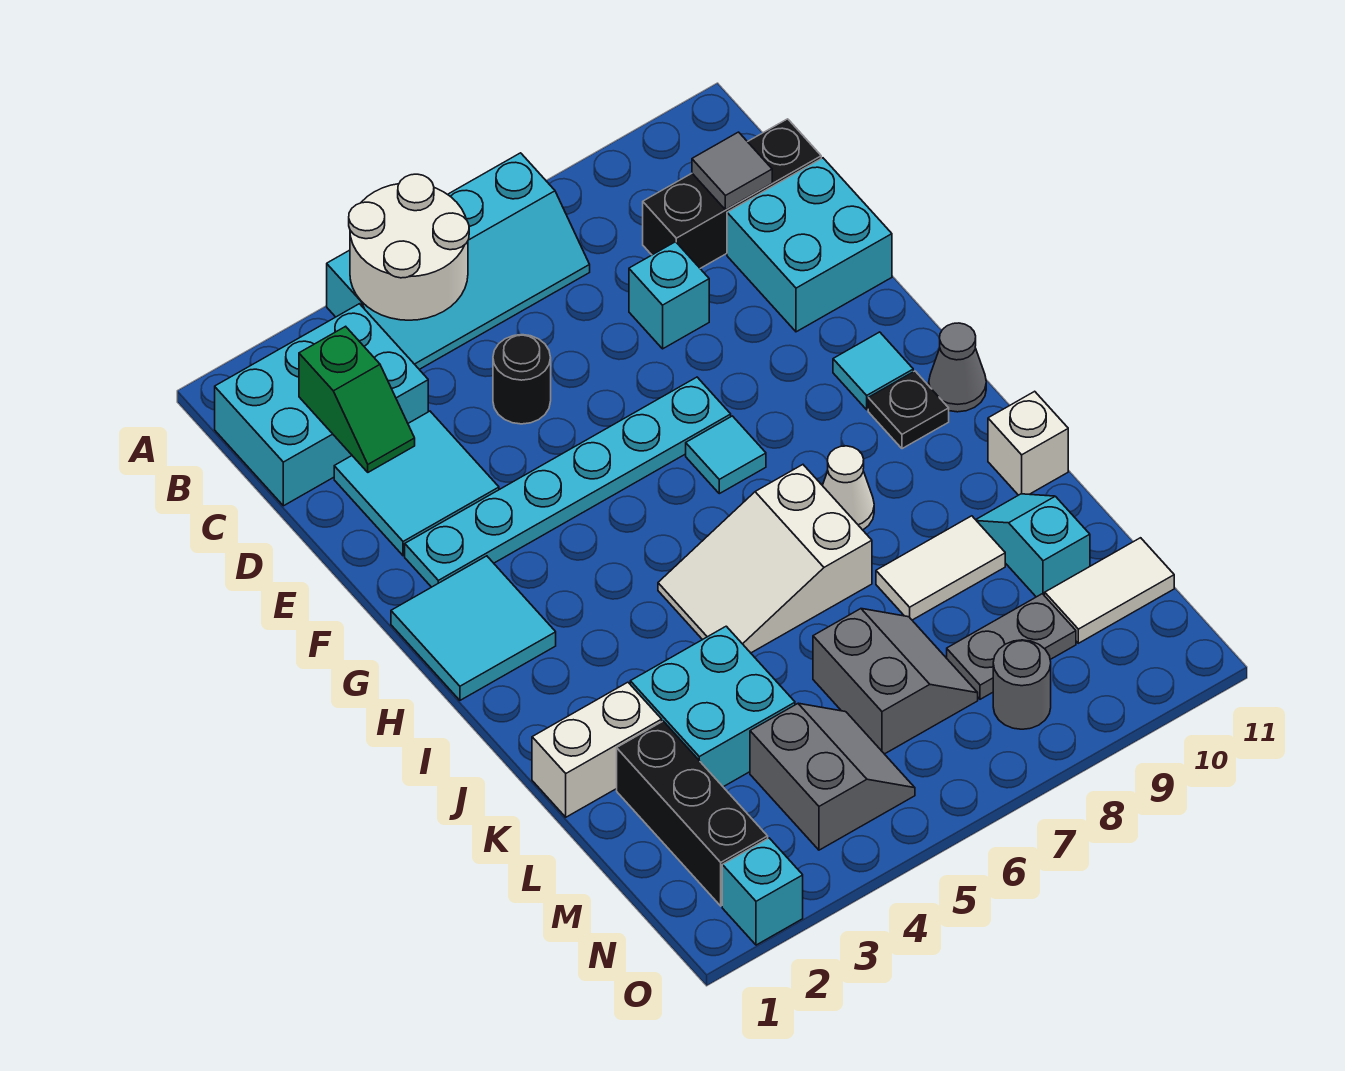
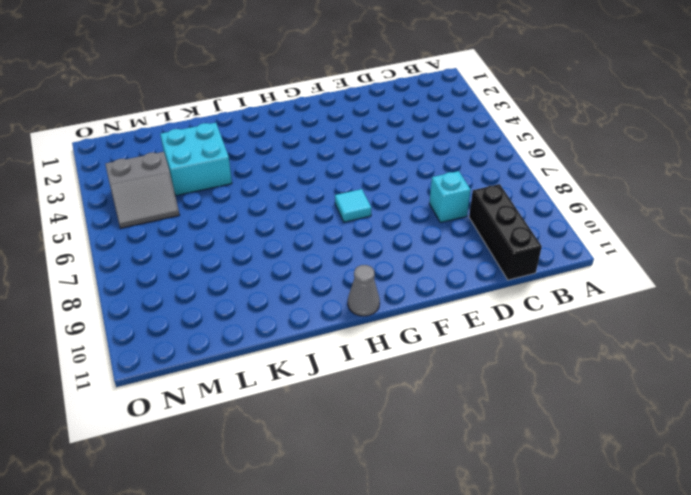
none -> cyan 2x4 slope [327,153,590,369]
none -> cyan 2x3 brick [215,304,428,506]
none -> cyan 2x2 tile [334,411,499,556]
none -> black 1x1 round brick [493,335,551,424]

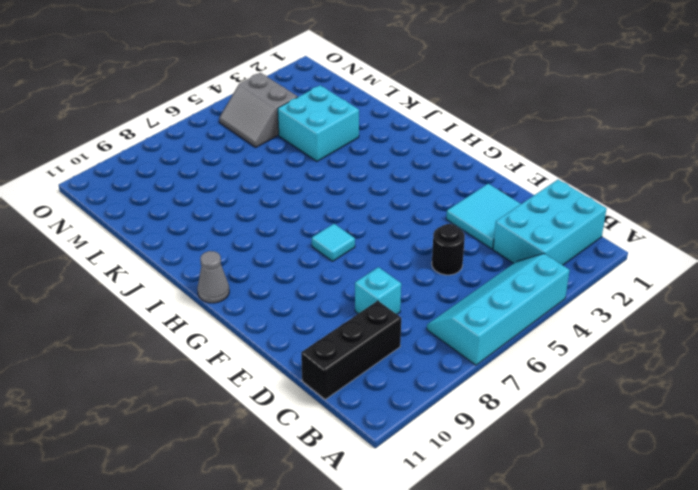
none -> cyan 2x2 brick [727,158,892,332]
none -> cyan 1x6 plate [405,377,731,587]
none -> cyan 2x2 tile [391,556,556,700]
none -> cyan 1x1 tile [833,332,913,410]

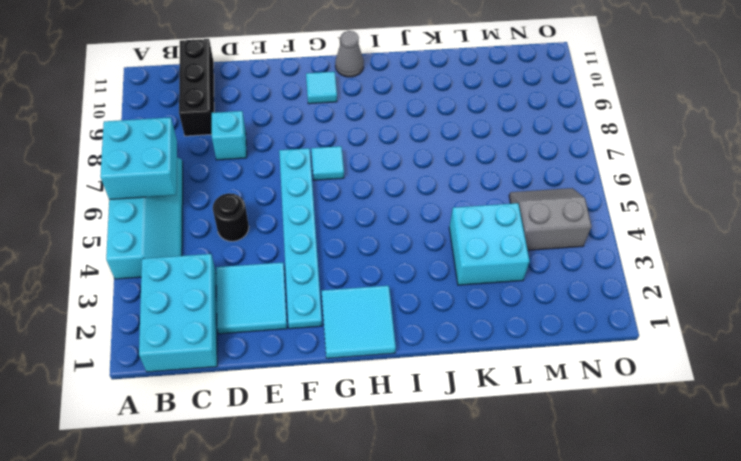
cyan 2x2 brick [100,117,177,200] -> cyan 2x2 brick moved to [727,158,892,332]
none -> black 1x1 plate [868,371,949,449]
none -> white 2x3 slope [658,465,872,653]
none -> white 1x1 cone [822,446,874,530]
none -> white 1x1 brick [988,391,1068,495]

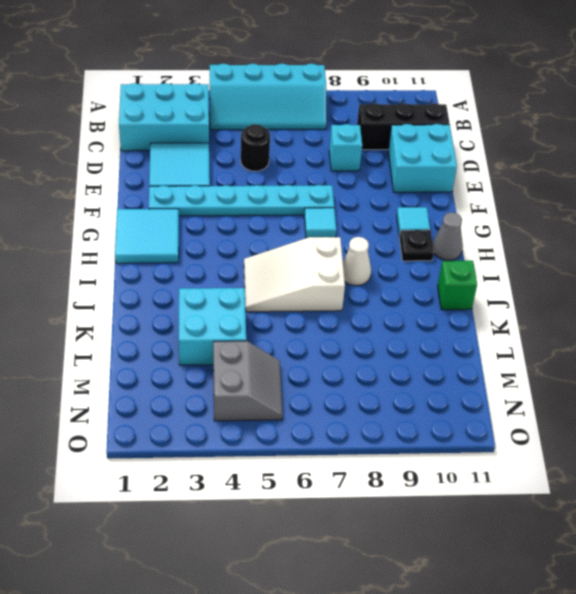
green 1x1 brick [438,261,477,310] -> white 1x1 brick [988,391,1068,495]
none -> white 1x2 brick [532,682,662,817]
none -> white 1x2 tile [876,516,1005,620]
none -> cyan 1x2 slope [976,494,1090,597]
none -> black 1x3 brick [617,721,768,906]

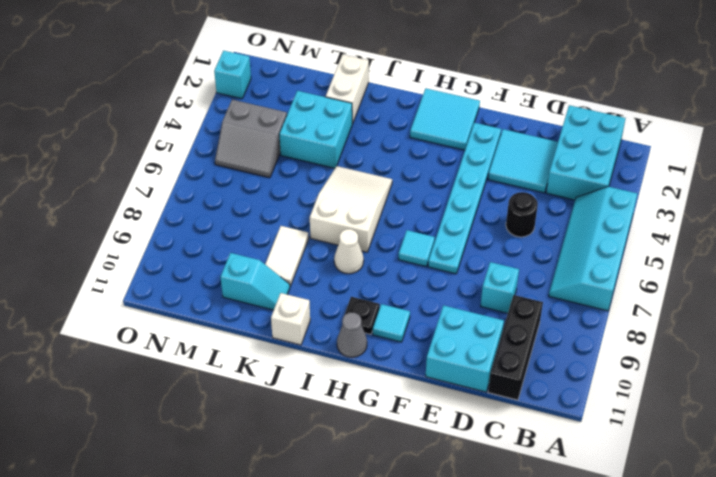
none -> black 1x3 brick [617,721,768,906]
none -> grey 2x2 slope [813,609,978,754]
none -> grey 1x2 plate [947,594,1076,699]
none -> white 1x2 tile [1045,538,1174,643]

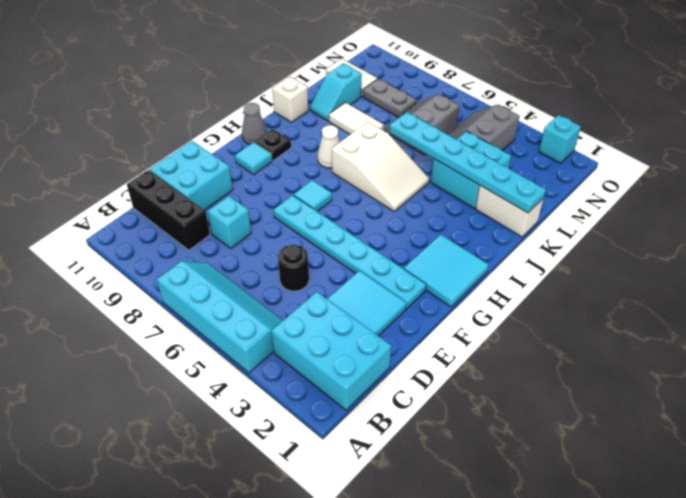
cyan 1x6 plate [390,112,546,213] -> none
none -> black 1x3 brick [617,721,768,906]
none -> grey 1x1 round brick [993,640,1051,729]
none -> white 2x2 round brick [349,174,469,320]
none -> green 1x2 slope [299,326,415,472]

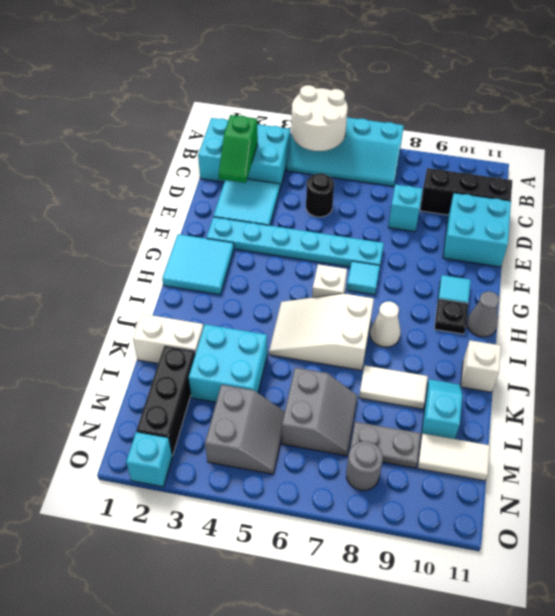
white 1x1 brick [312,264,347,298] -> none
none -> grey 1x1 tile [692,132,772,210]

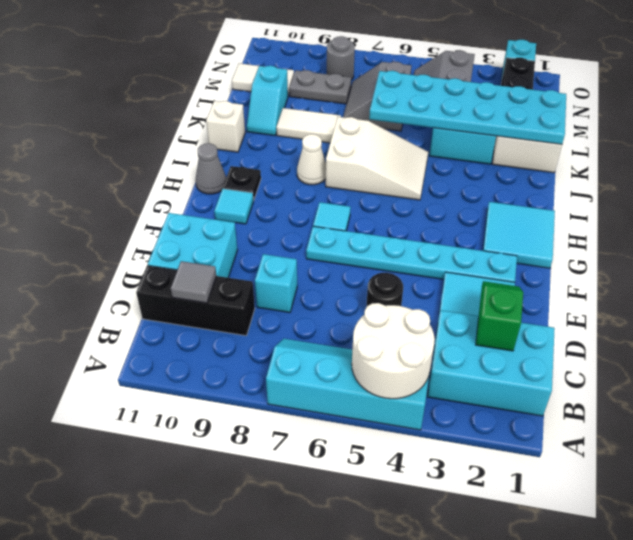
cyan 2x6 plate [369,71,566,144] -> none

